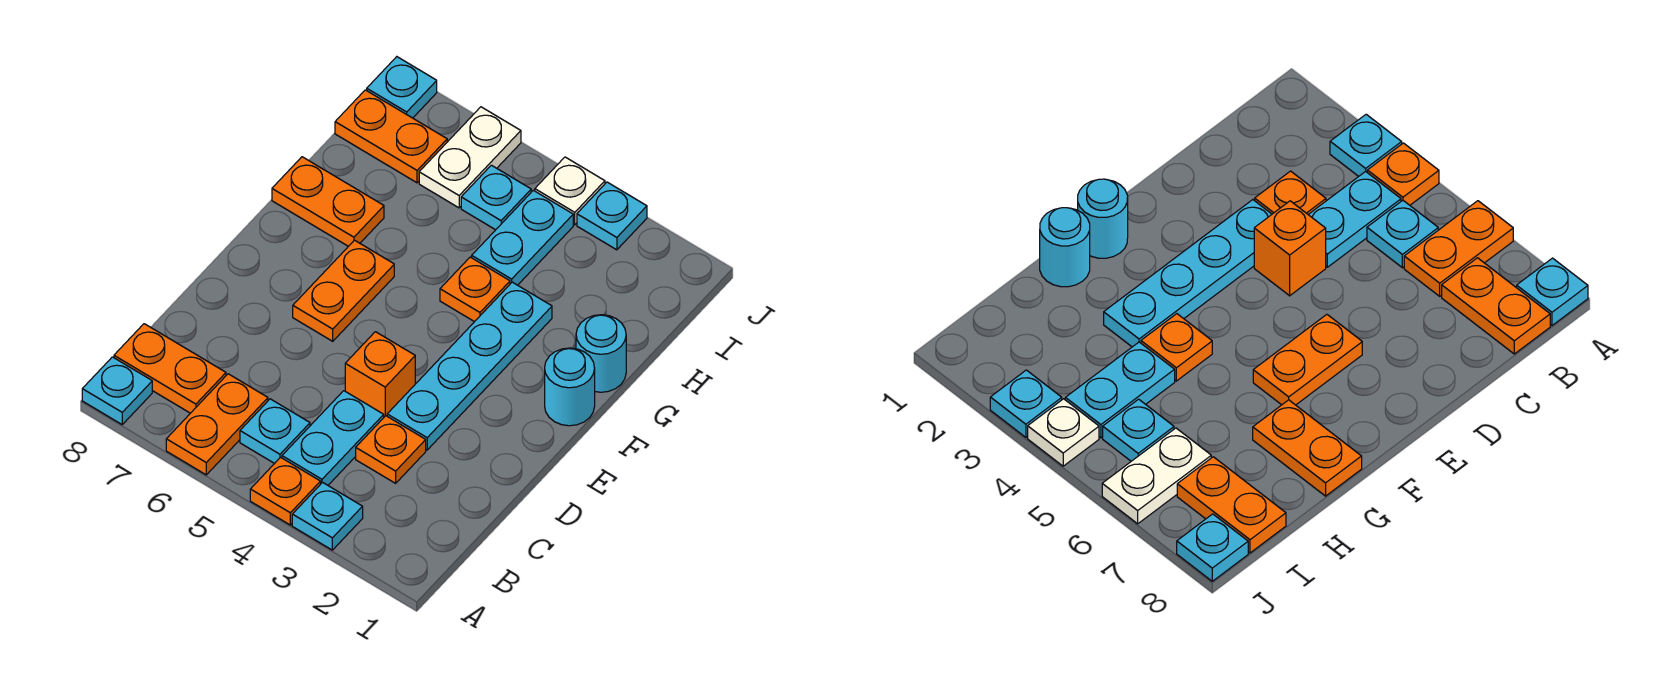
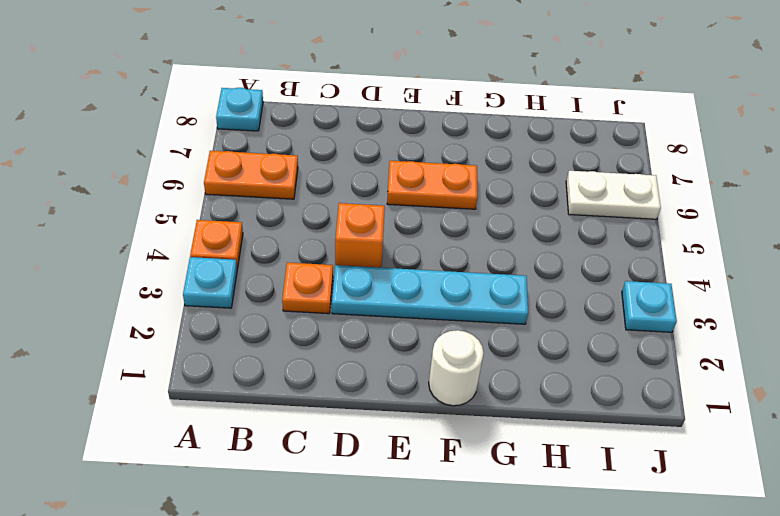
white 1x1 round brick [429,330,484,406] -> cyan 1x1 round brick [545,348,595,426]
none -> cyan 1x2 plate [282,391,384,485]
none -> cyan 1x1 plate [240,399,310,464]
none -> orange 1x2 plate [114,324,226,413]

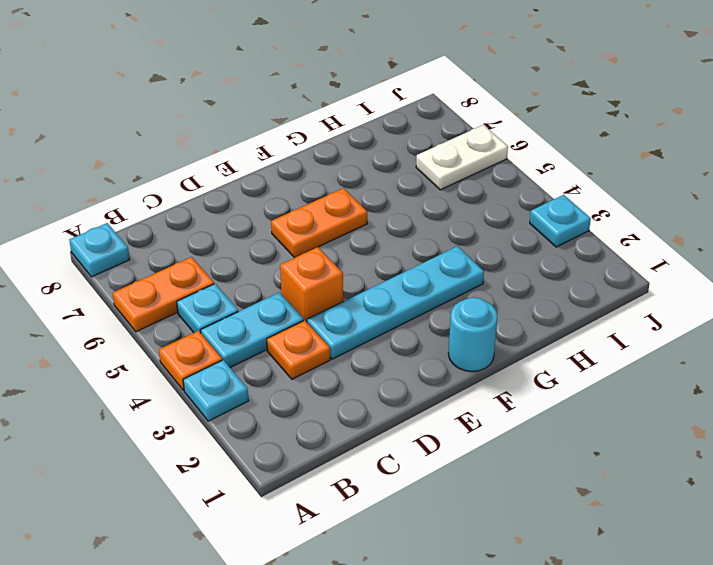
none -> orange 1x2 plate [114,324,226,413]
none -> cyan 1x1 round brick [576,315,626,392]
none -> orange 1x1 plate [440,257,510,322]

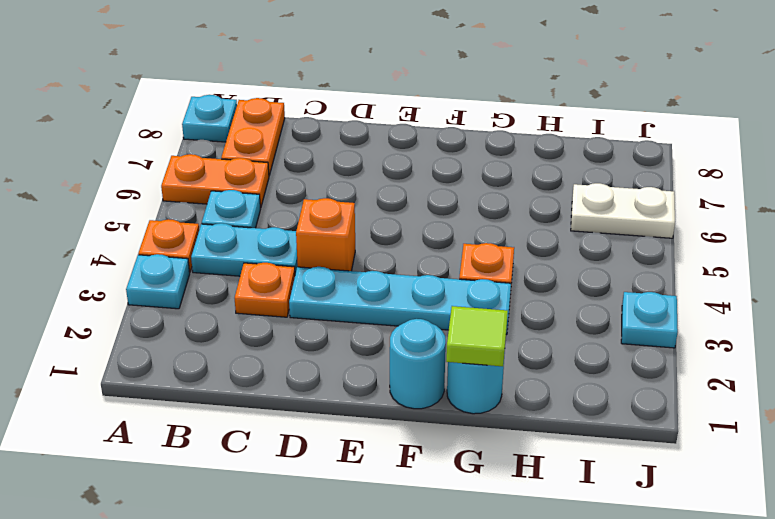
lime 1x1 tile [446,306,508,366] -> none
none -> orange 1x2 plate [293,240,394,341]
none -> orange 1x2 plate [272,157,384,246]
none -> cyan 1x2 plate [472,190,573,285]

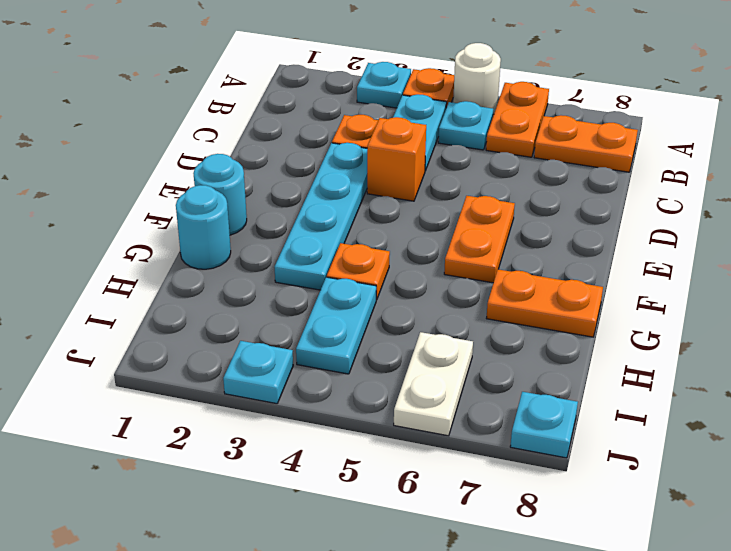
white 1x1 round brick [453,43,501,114] -> none
none -> cyan 1x1 plate [82,357,152,424]
none -> cyan 1x1 plate [461,165,531,230]
none -> orange 1x2 plate [335,90,447,183]

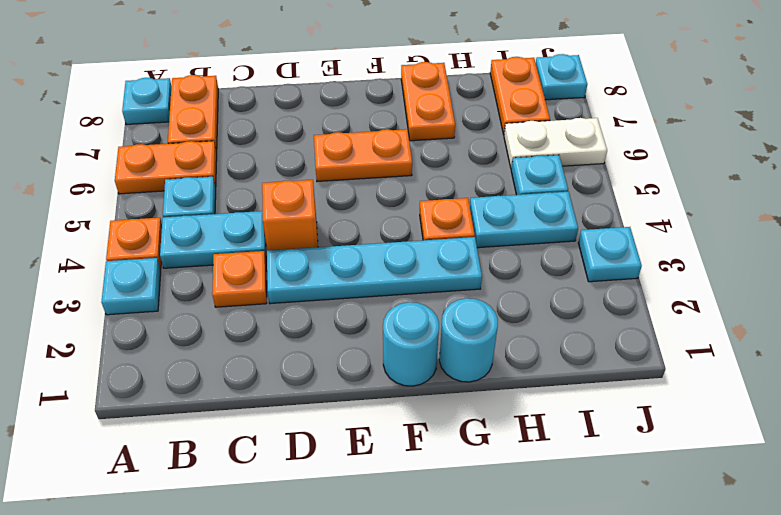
none -> white 1x1 plate [535,157,605,225]

